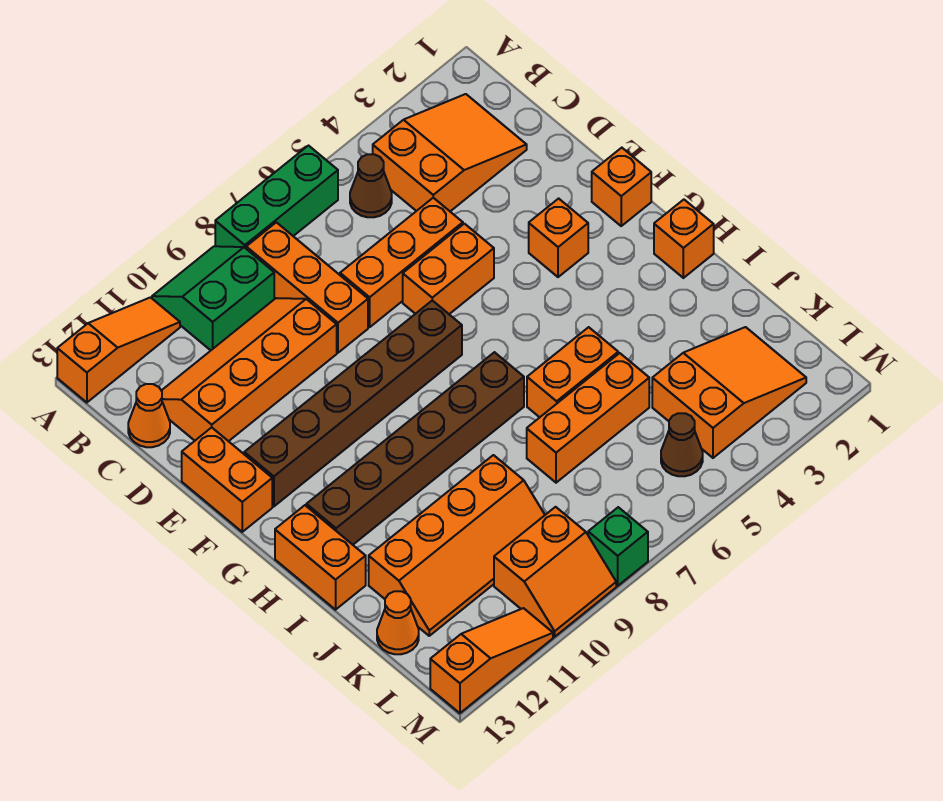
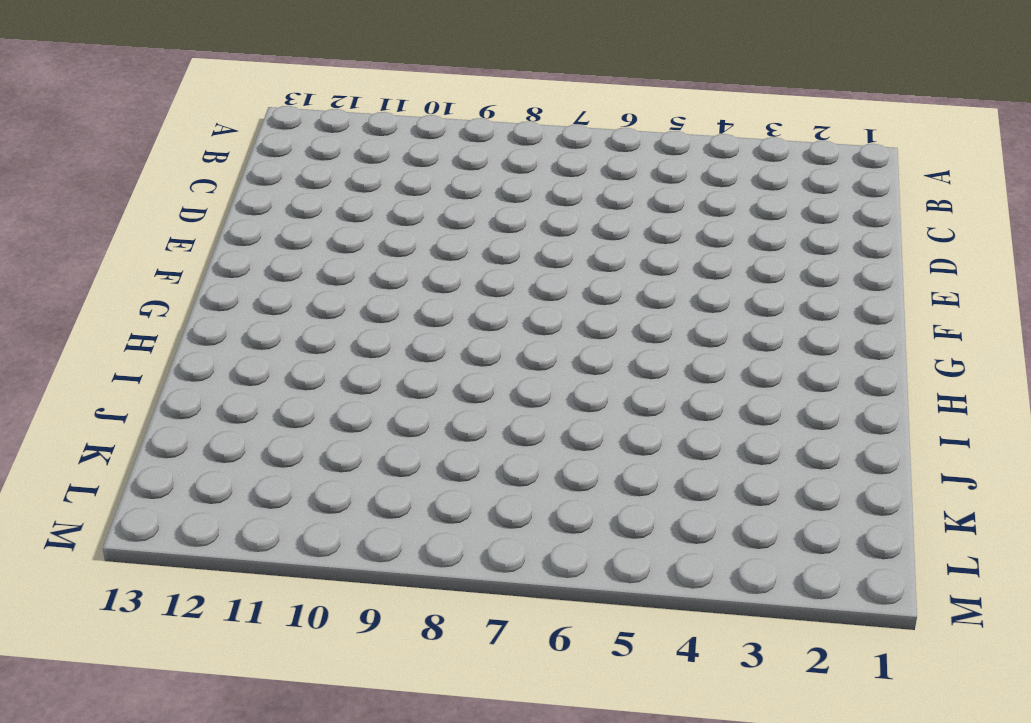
none -> green 1x3 brick [215,146,338,248]
none -> green 2x2 slope [152,246,274,350]
none -> orange 1x3 slope [57,297,180,402]

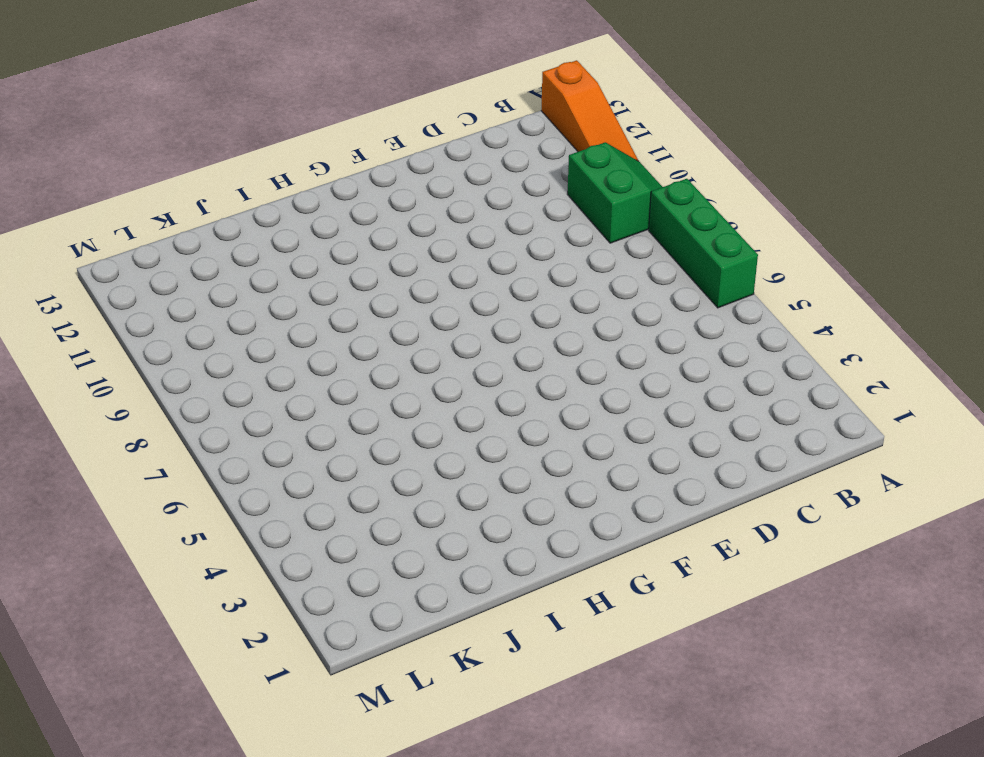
none -> orange 2x3 slope [373,94,527,211]
none -> brown 1x1 cone [350,154,392,217]
none -> orange 1x3 brick [246,222,368,353]

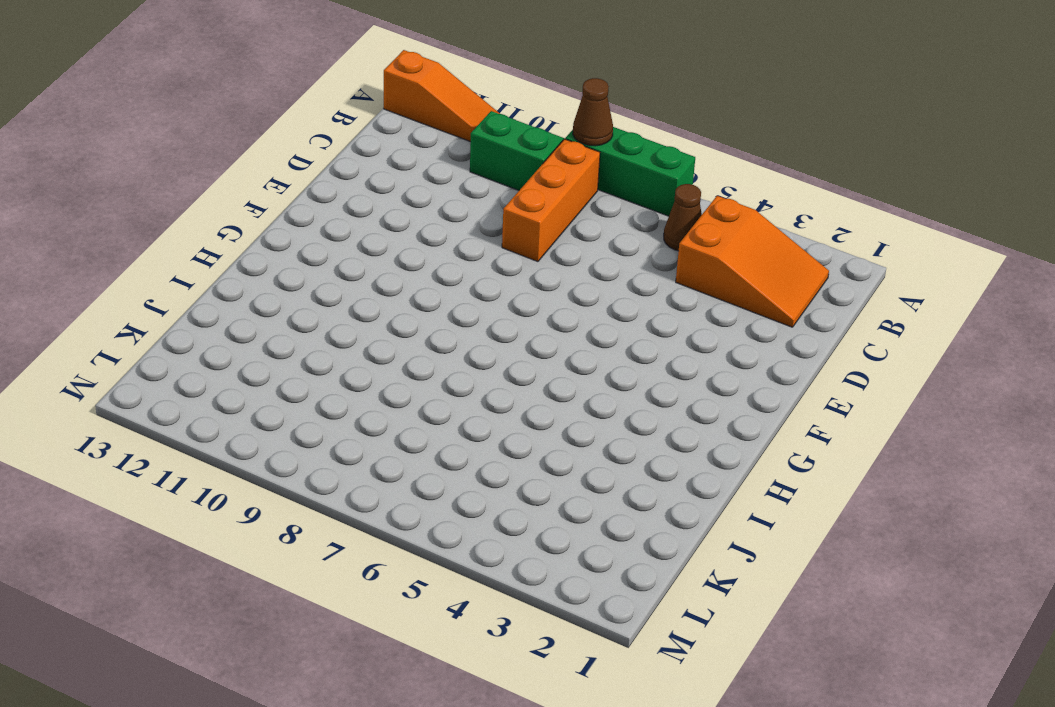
brown 1x1 cone [573,78,613,146] -> brown 1x1 cone moved to [661,413,703,476]
none -> orange 2x4 slope [161,298,337,441]
none -> orange 1x1 cone [128,384,170,447]
none -> orange 1x3 brick [340,198,463,327]

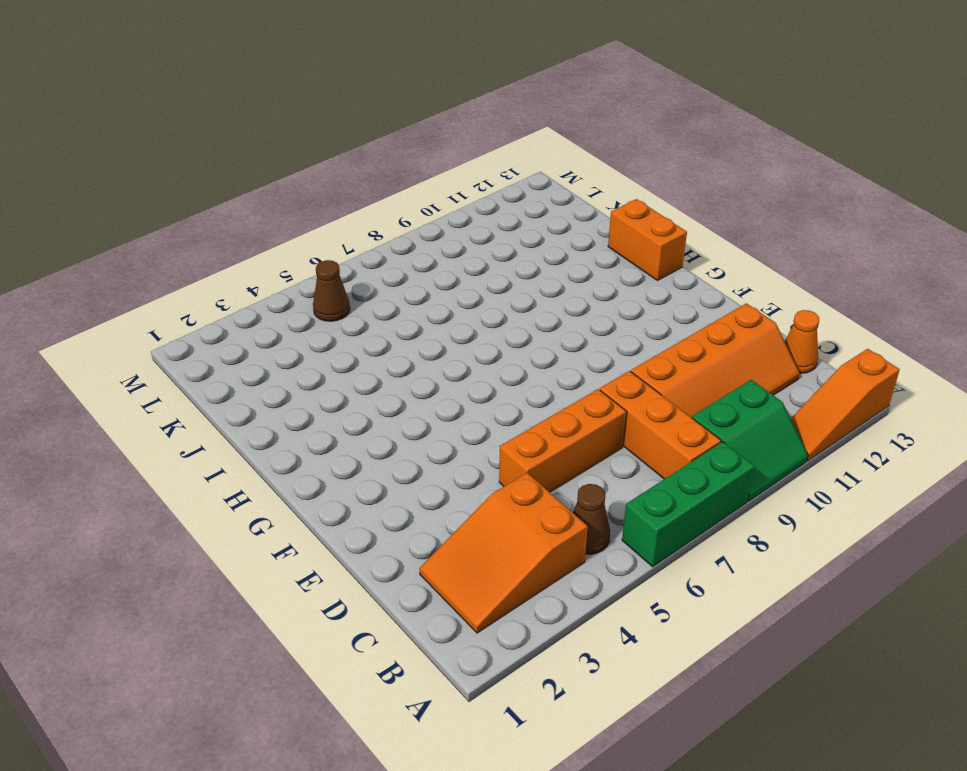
none -> orange 1x2 brick [403,224,494,314]
none -> orange 1x2 brick [182,427,272,532]
none -> orange 1x1 brick [592,148,651,226]

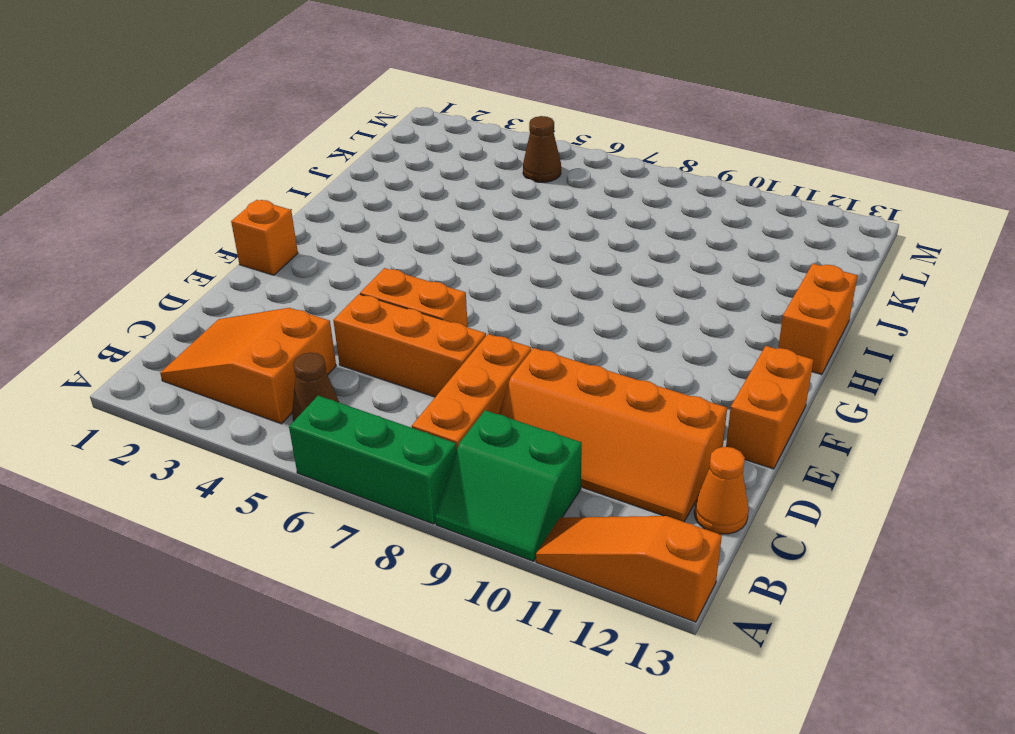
none -> orange 1x1 brick [529,199,588,277]
none -> brown 1x6 brick [244,300,462,506]
none -> orange 1x1 brick [654,200,714,278]

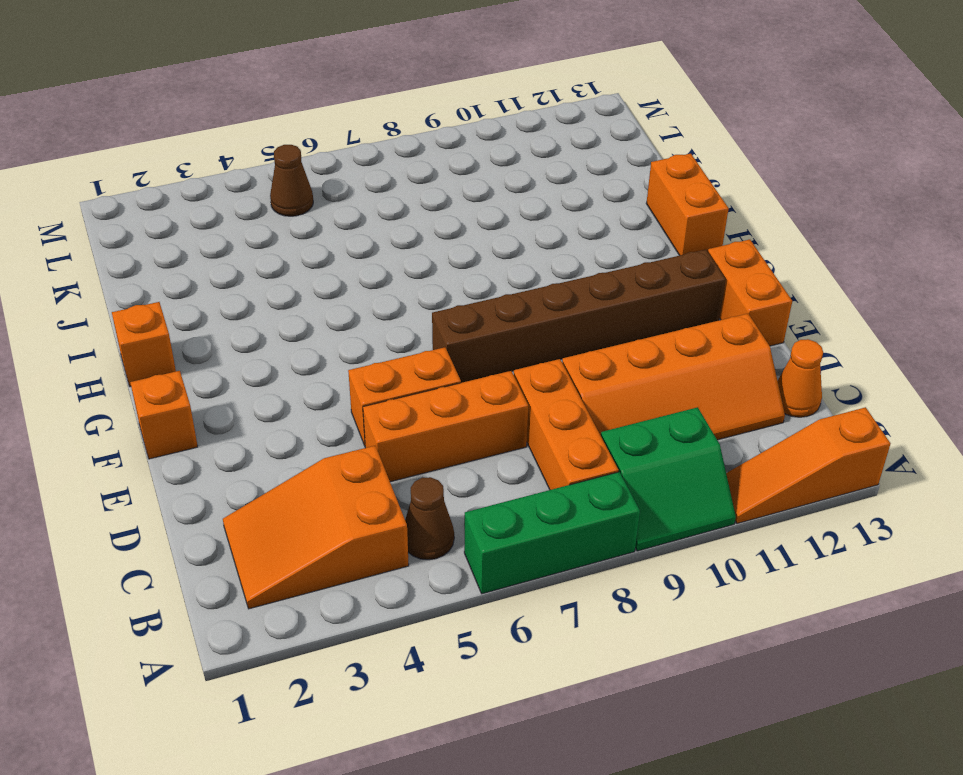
none -> orange 1x1 brick [529,199,588,277]
none -> brown 1x6 brick [306,352,524,545]
none -> orange 1x2 brick [527,327,618,417]

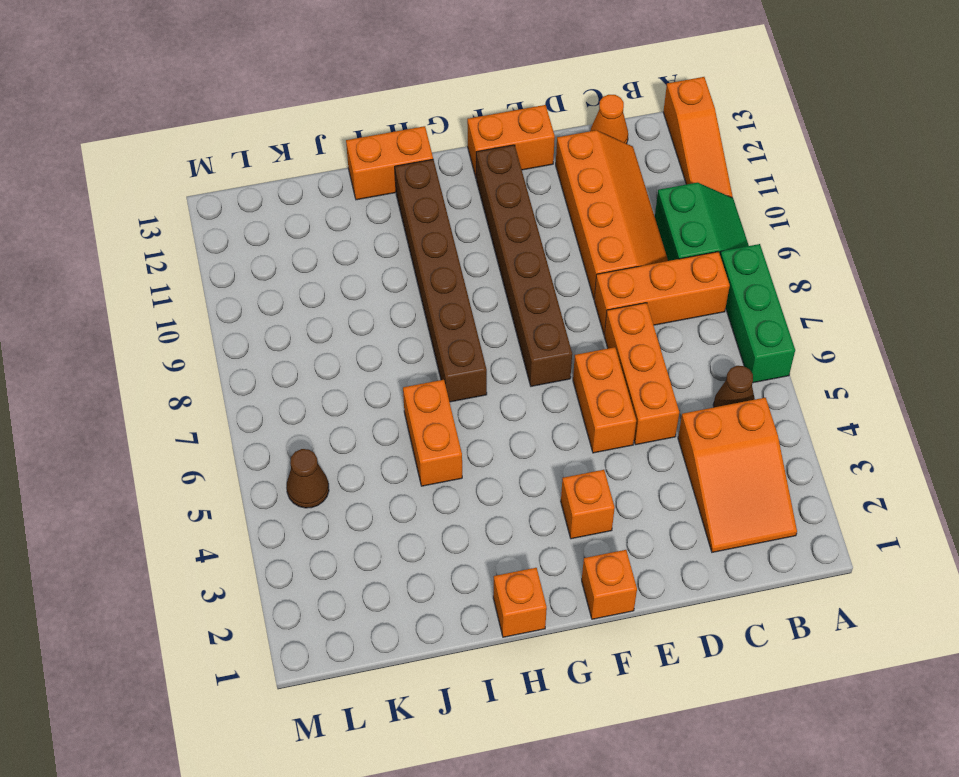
none -> orange 1x3 brick [527,353,649,483]
none -> orange 2x4 slope [369,455,545,636]
none -> orange 2x3 slope [652,327,806,458]

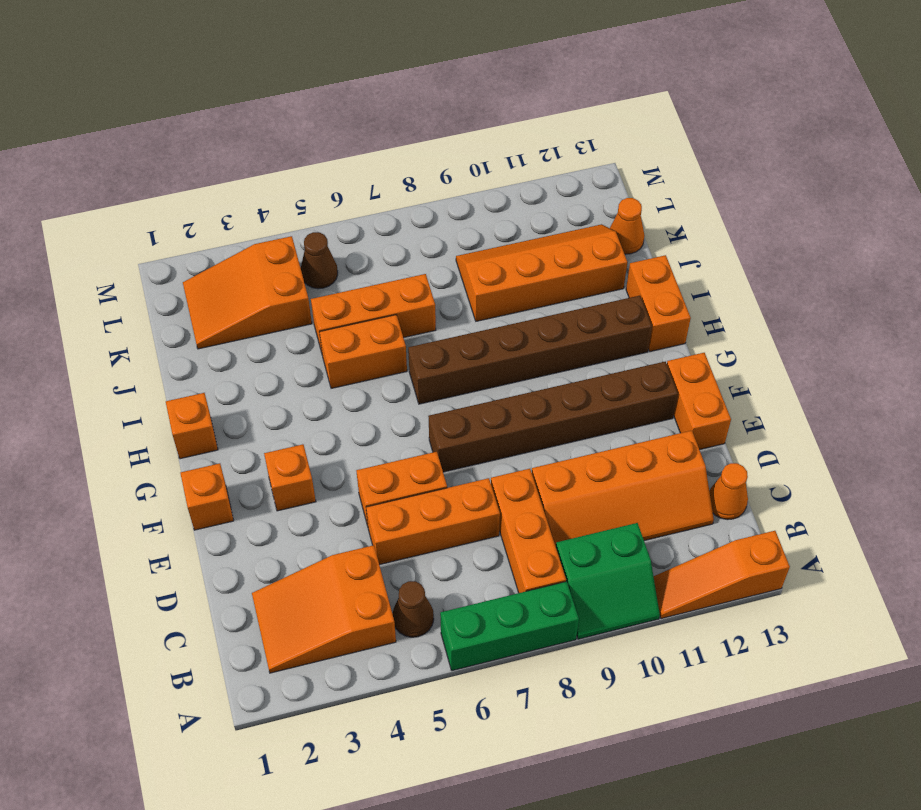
none -> orange 2x2 slope [494,507,616,637]
none -> green 1x1 brick [588,507,648,586]
none -> orange 1x3 slope [430,608,553,713]

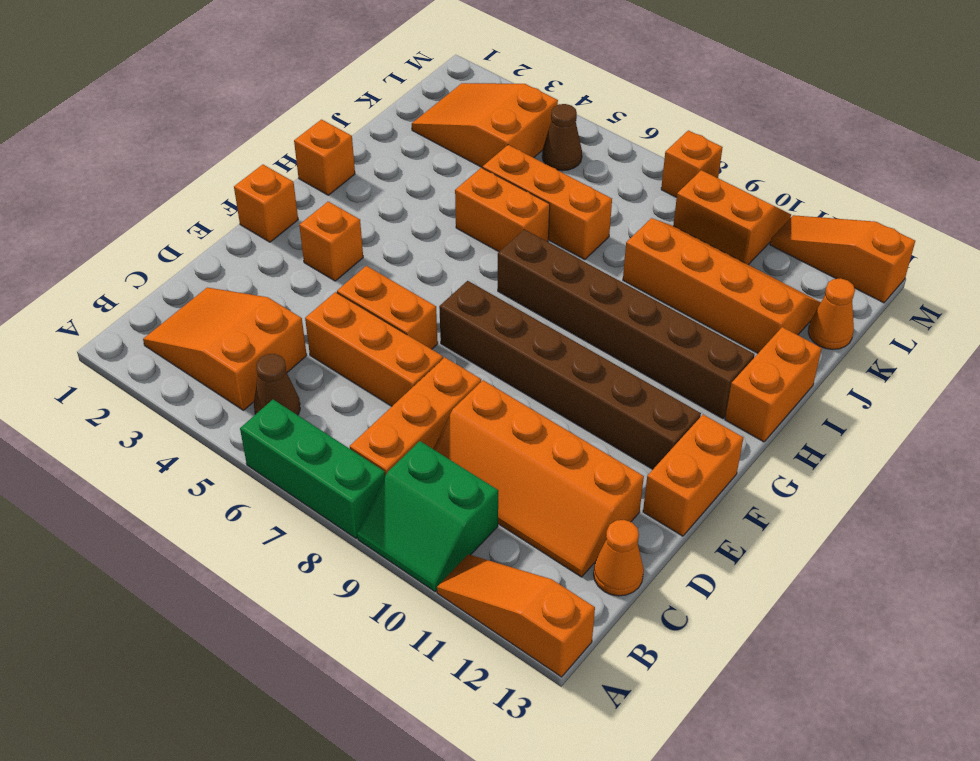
orange 1x1 brick [661,130,723,198] -> green 1x1 brick [588,507,648,586]

